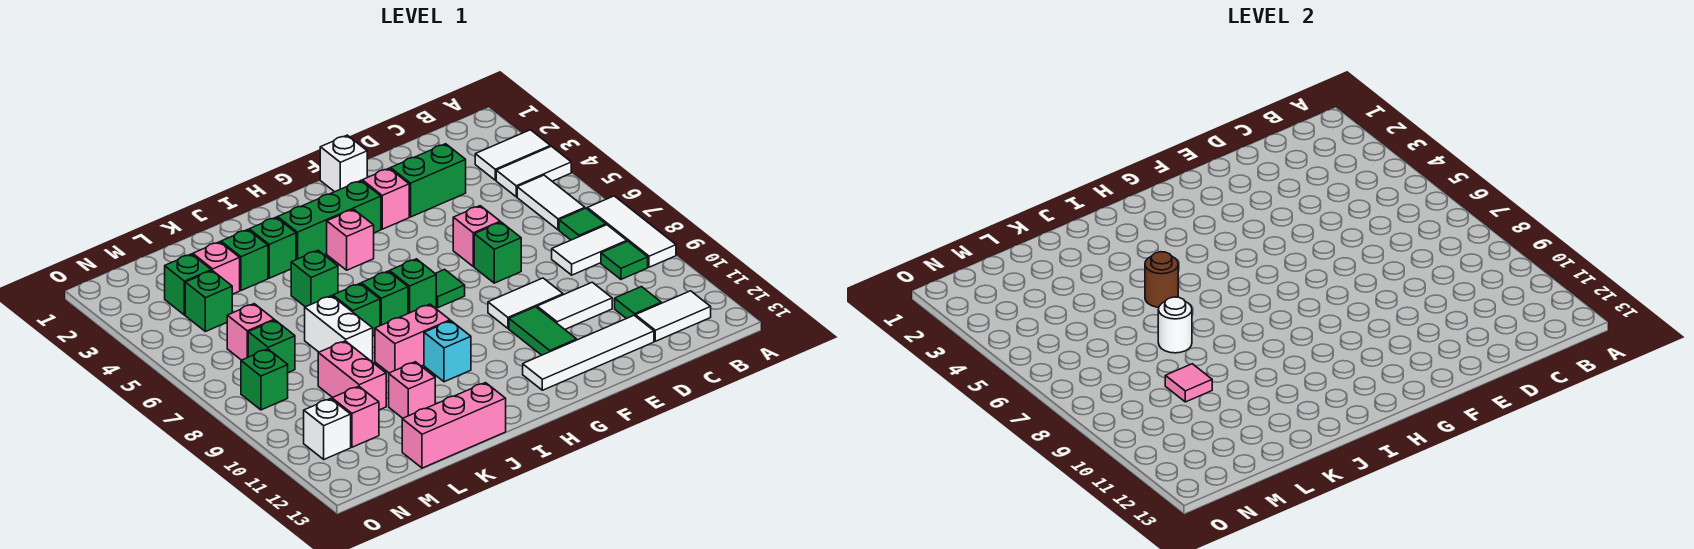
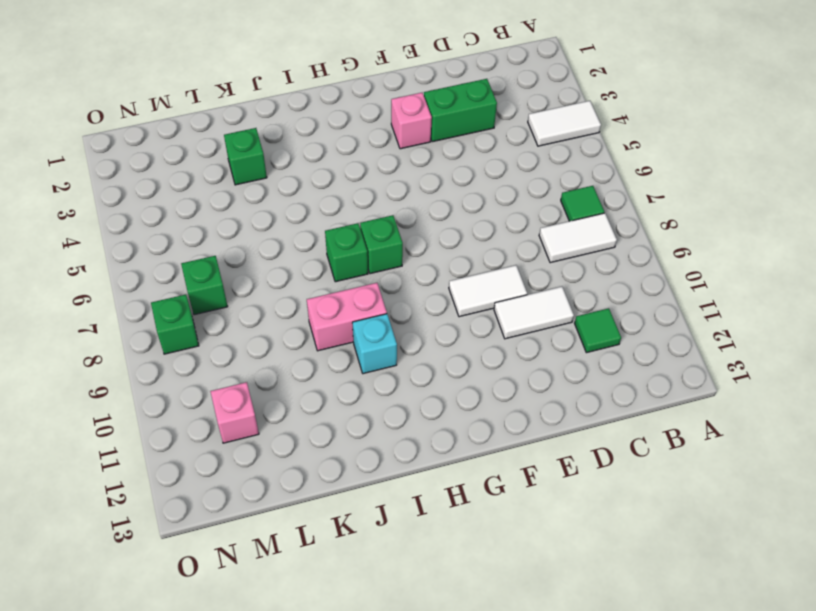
none -> white 1x2 tile [475,130,550,180]
none -> white 1x3 tile [587,196,676,267]
none -> white 1x2 tile [517,175,585,230]
none -> green 1x1 tile [601,241,648,279]

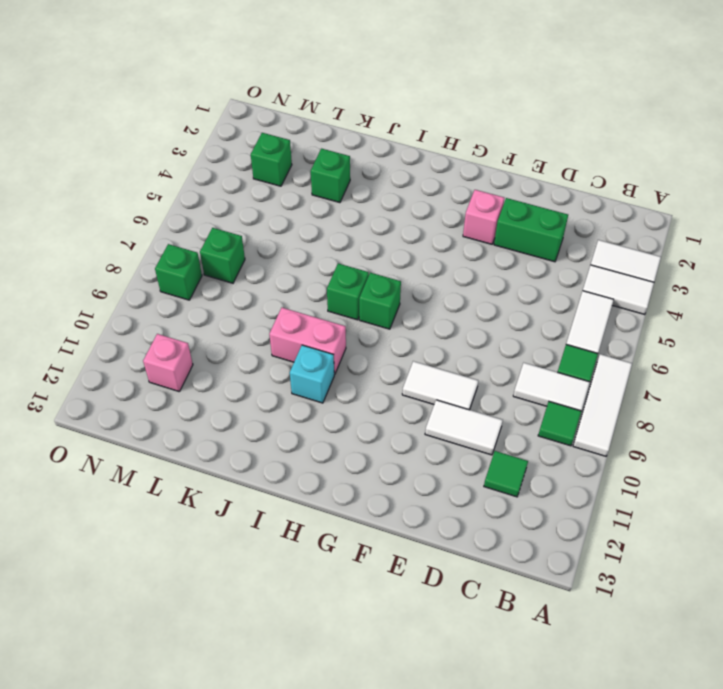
none -> white 1x2 tile [636,291,711,341]
none -> white 1x4 tile [523,315,654,390]
none -> pink 1x1 brick [453,206,500,267]
none -> green 1x1 brick [474,222,521,283]

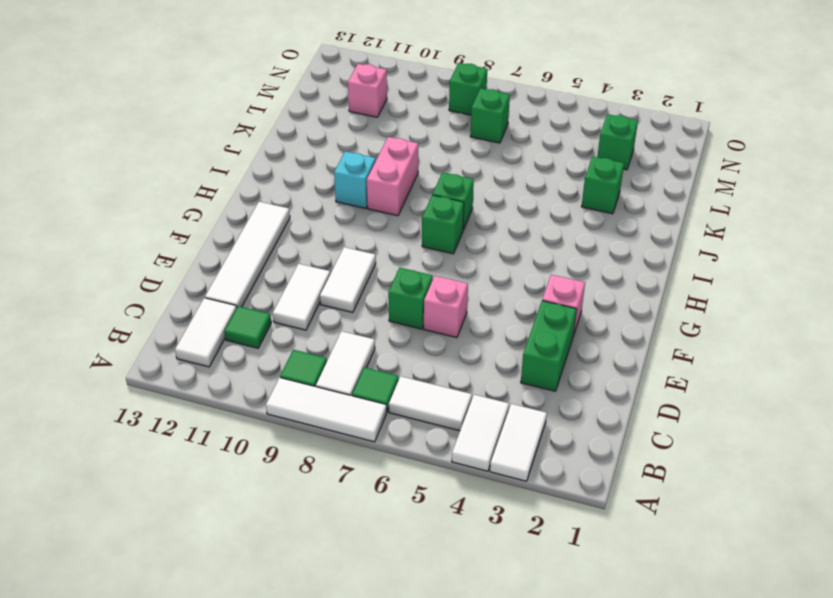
none -> white 1x1 brick [320,135,367,192]
none -> green 1x2 tile [509,307,577,355]
none -> green 1x3 brick [278,181,381,260]
none -> green 1x1 tile [436,269,465,308]

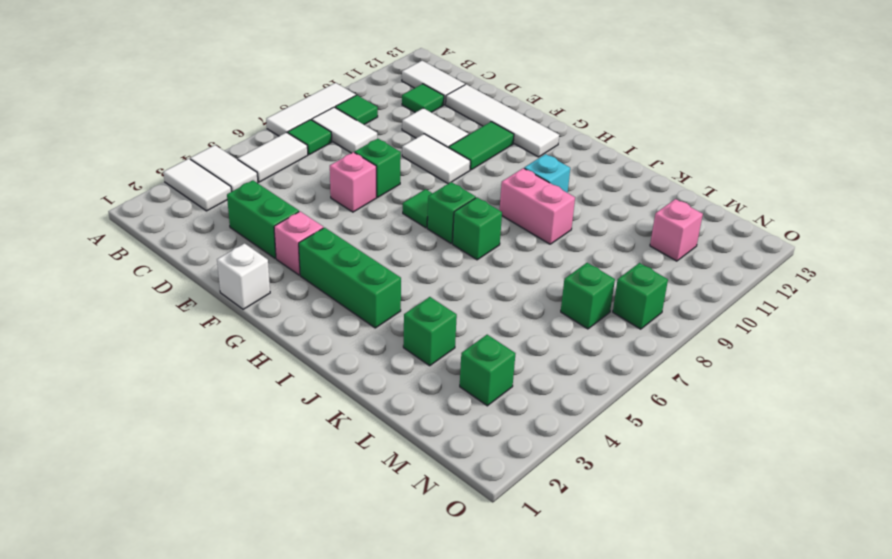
none -> pink 1x1 brick [327,209,374,270]
none -> green 1x1 brick [249,217,296,278]
none -> green 1x1 brick [291,250,338,307]
none -> green 1x1 brick [333,284,380,336]

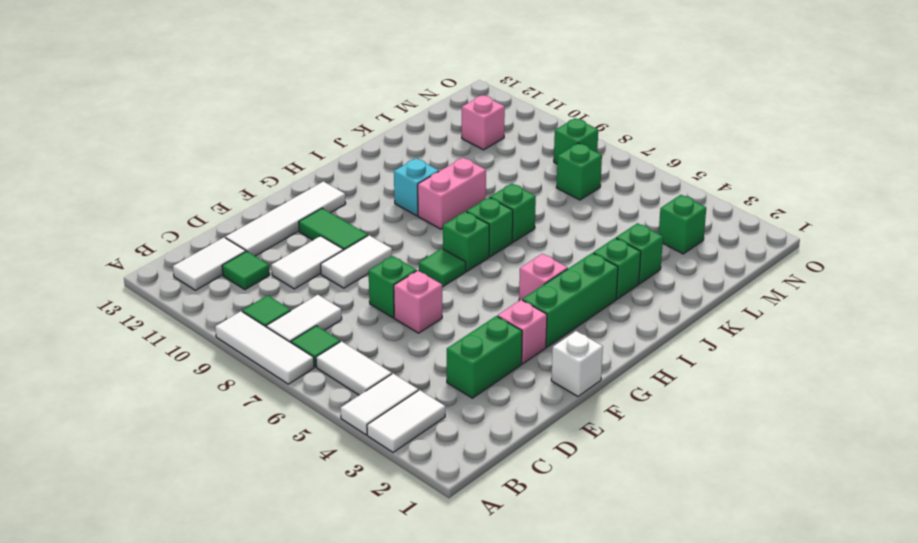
none -> green 1x1 brick [291,250,338,307]
none -> pink 1x3 brick [402,383,506,468]
none -> white 1x2 brick [305,296,373,362]
none -> pink 1x1 brick [389,362,435,418]

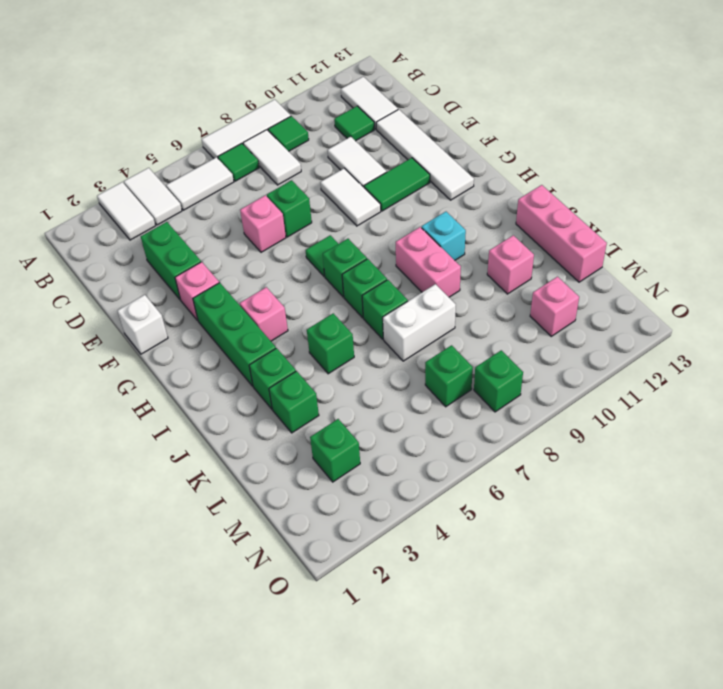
none -> pink 1x1 brick [193,242,240,294]
none -> pink 1x2 brick [318,341,386,410]
none -> green 1x1 brick [185,271,233,332]
none -> pink 1x1 brick [227,304,274,360]

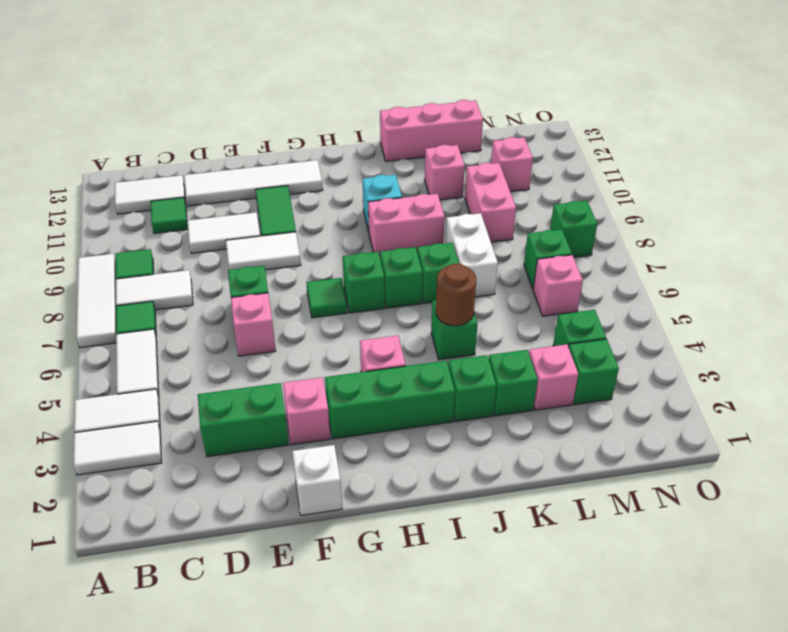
none -> white 1x1 brick [304,399,351,459]
none -> white 1x1 round brick [1158,297,1192,353]
none -> pink 1x1 tile [1165,364,1212,402]

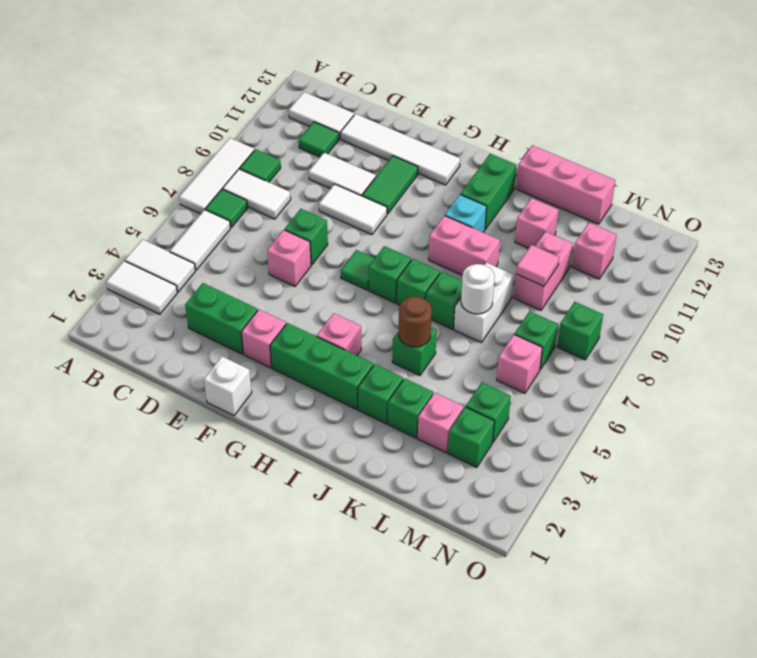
green 1x2 brick [461,154,516,229] -> none
none -> white 1x1 brick [304,399,351,459]

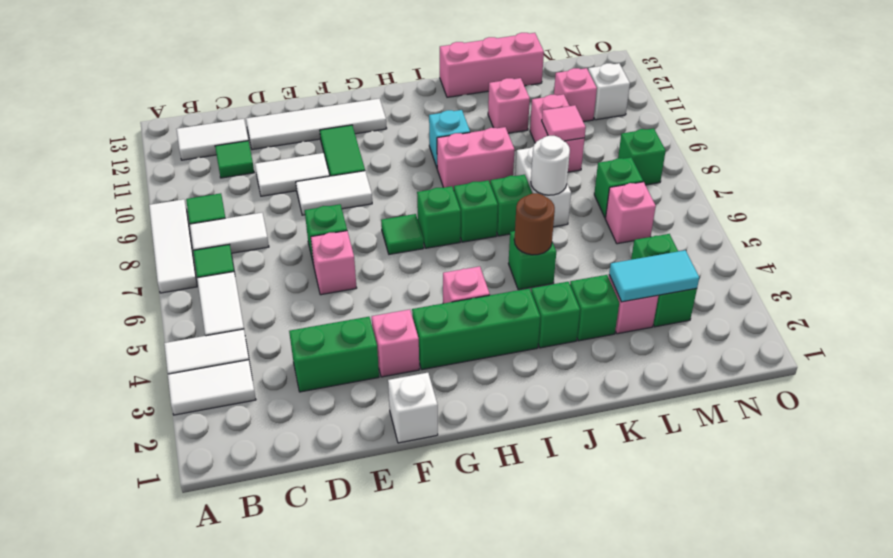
cyan 1x2 tile [609,250,699,302] -> none

